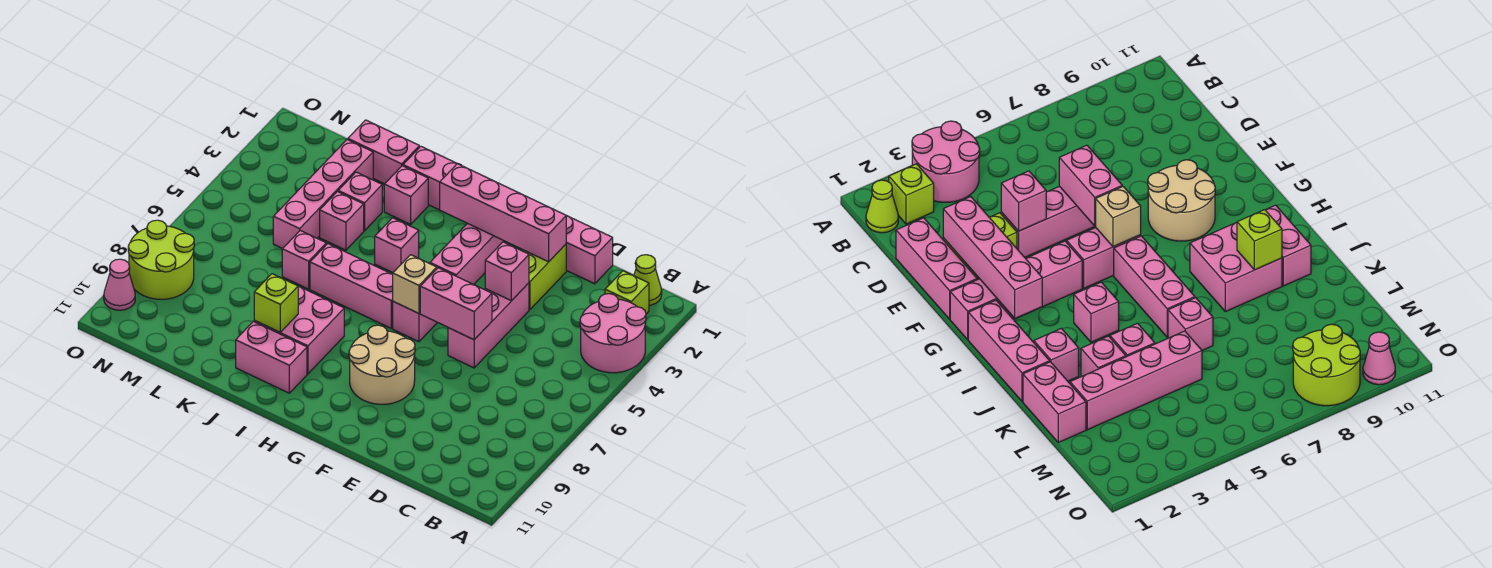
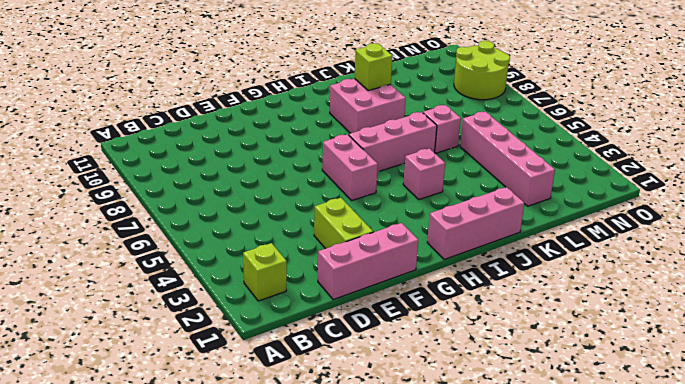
none -> pink 2x2 round brick [580,294,646,373]
none -> lime 1x1 cone [634,255,662,305]
none -> pink 1x3 brick [448,283,529,368]

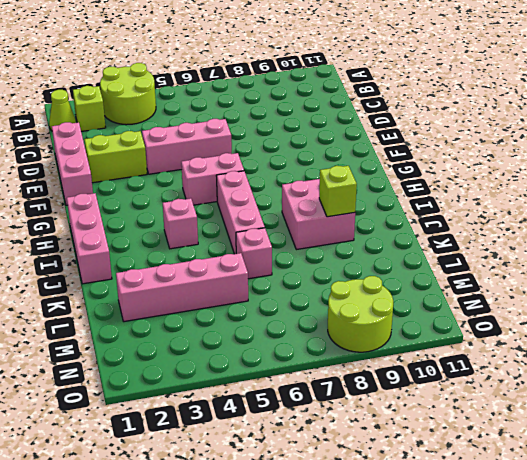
lime 2x2 round brick [100,63,156,125] -> pink 2x2 round brick [580,294,646,373]
none -> tan 2x2 round brick [349,325,415,404]
none -> pink 1x4 brick [430,223,512,285]
none -> pink 1x2 brick [236,321,307,393]

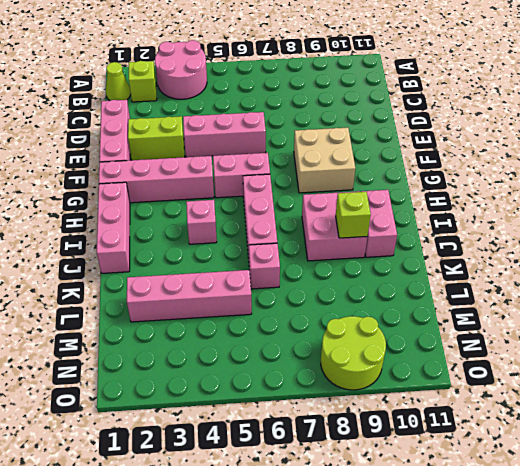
tan 2x2 brick [294,128,355,193] -> tan 2x2 round brick [349,325,415,404]
none -> pink 1x1 brick [384,166,428,224]
none -> pink 1x2 brick [348,120,419,184]
none -> pink 1x1 brick [338,172,382,231]

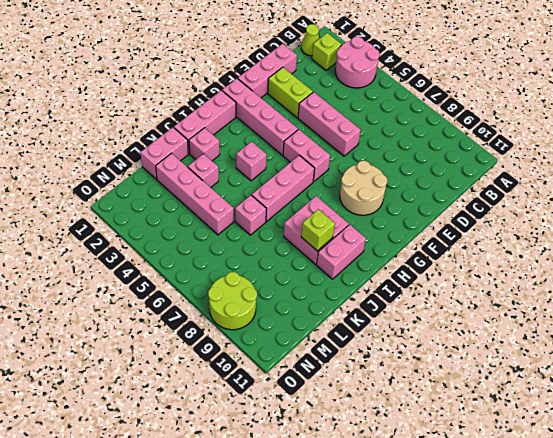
none -> pink 1x1 brick [320,192,364,250]
none -> pink 1x1 cone [104,259,135,310]
none -> pink 1x4 brick [440,164,566,262]

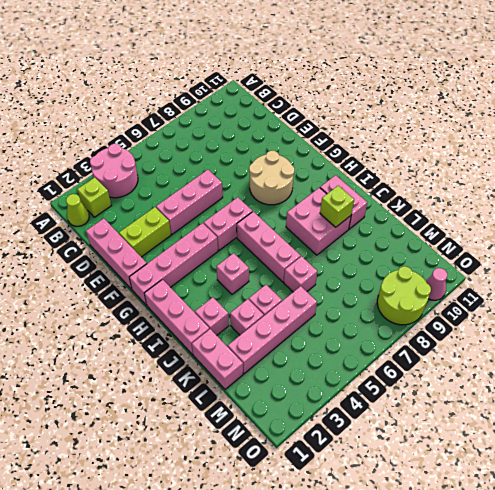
none -> pink 1x4 brick [440,164,566,262]
none -> pink 1x1 brick [485,242,529,301]
none -> pink 1x2 brick [420,268,492,340]

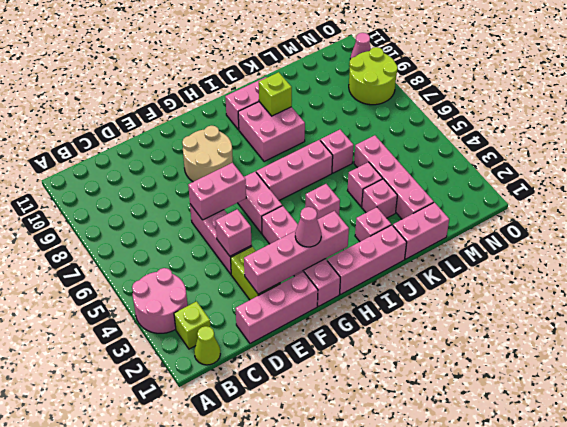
pink 1x1 cone [295,207,321,247] -> none
none -> tan 1x1 brick [393,255,437,313]

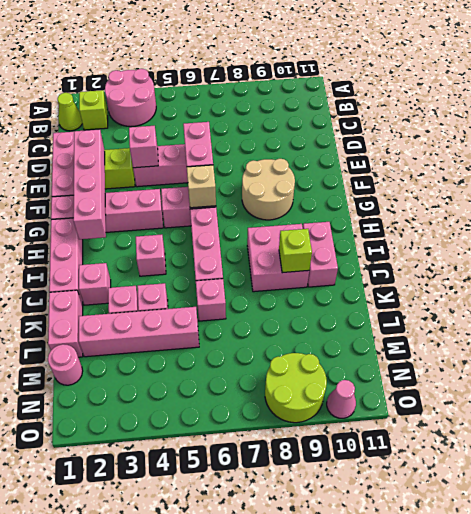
pink 1x1 round brick [48,344,83,385] -> none

